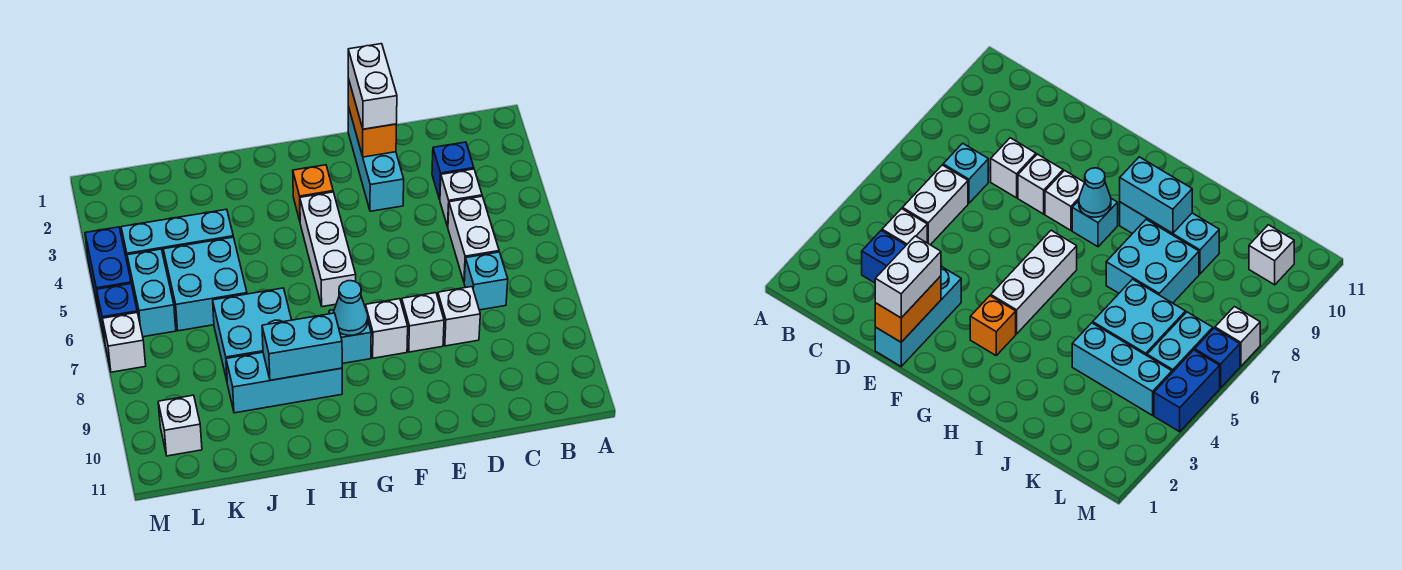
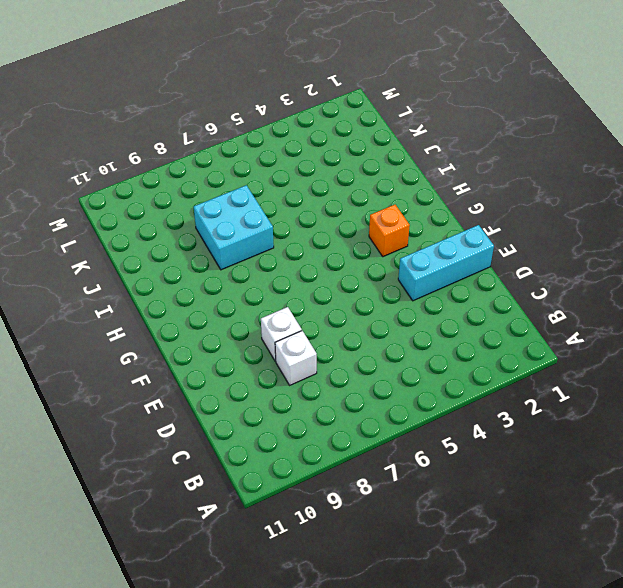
none -> blue 1x1 brick [432,142,474,199]
none -> white 1x1 brick [440,169,482,227]
none -> white 1x2 brick [448,196,499,281]

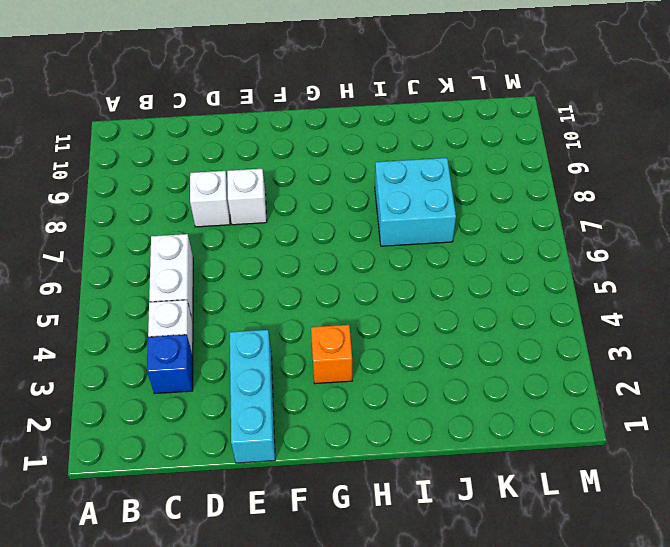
none -> cyan 1x1 brick [464,252,508,310]
none -> white 1x1 brick [365,299,408,358]
none -> white 1x3 brick [300,192,356,307]

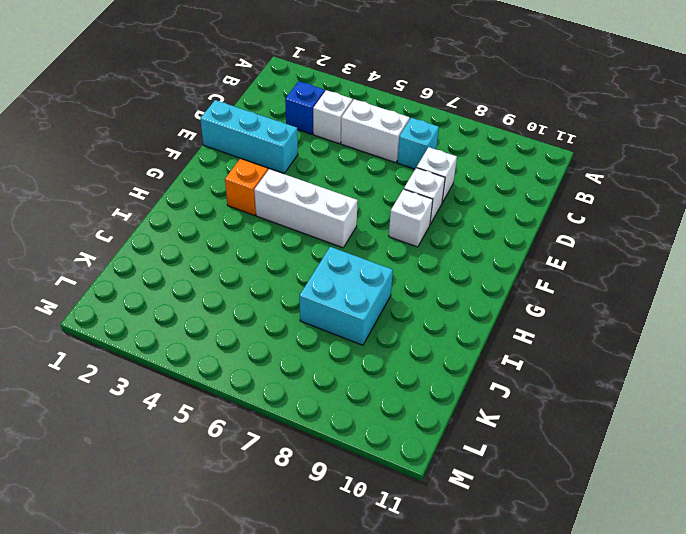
none -> cyan 1x1 brick [329,310,371,364]
none -> cyan 1x3 brick [226,352,342,413]
none -> cyan 1x3 brick [121,209,233,265]

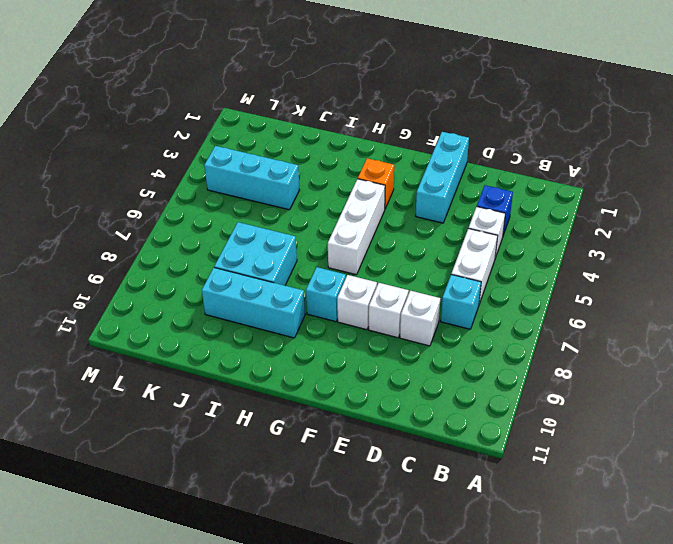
none -> cyan 2x2 brick [163,237,247,331]
none -> cyan 1x2 brick [127,249,176,337]
none -> white 1x1 brick [158,395,202,456]

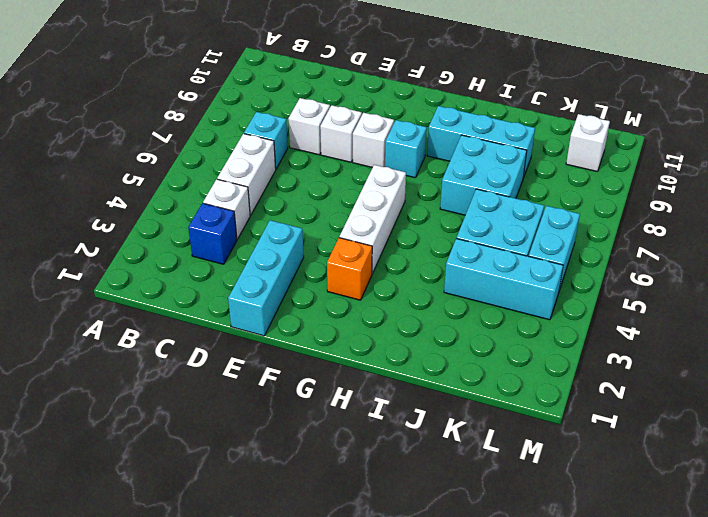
none -> blue 1x2 brick [85,227,131,311]
none -> blue 1x1 brick [97,284,137,341]
none -> white 1x1 brick [103,312,146,372]

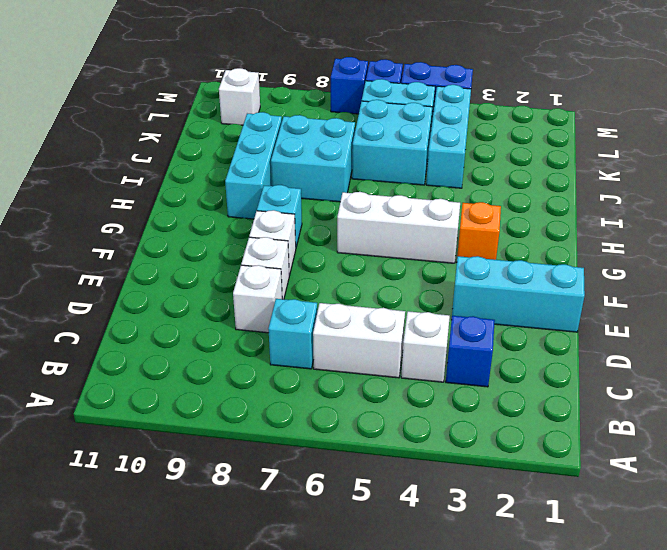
blue 1x1 brick [331,57,368,114] -> white 1x1 brick [103,312,146,372]
none -> orange 1x2 brick [348,79,397,157]
none -> cyan 1x1 cone [333,281,368,335]
none -> cyan 1x2 brick [262,313,342,380]

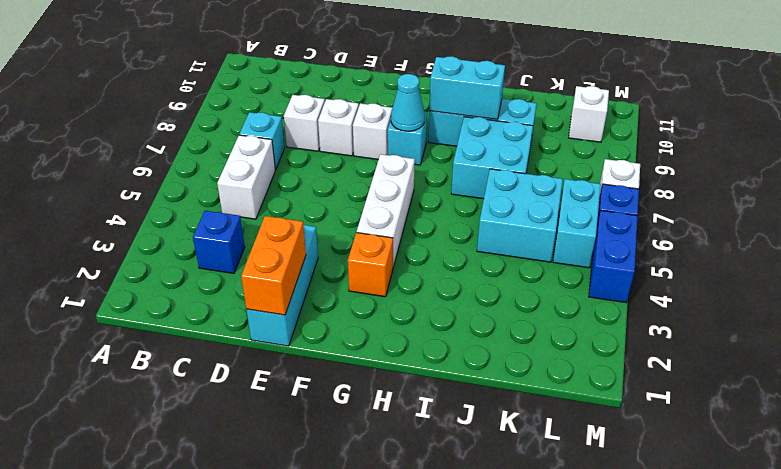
none -> white 1x1 brick [440,169,482,227]
none -> cyan 1x3 brick [121,209,233,265]
none -> white 1x2 brick [348,44,397,129]

